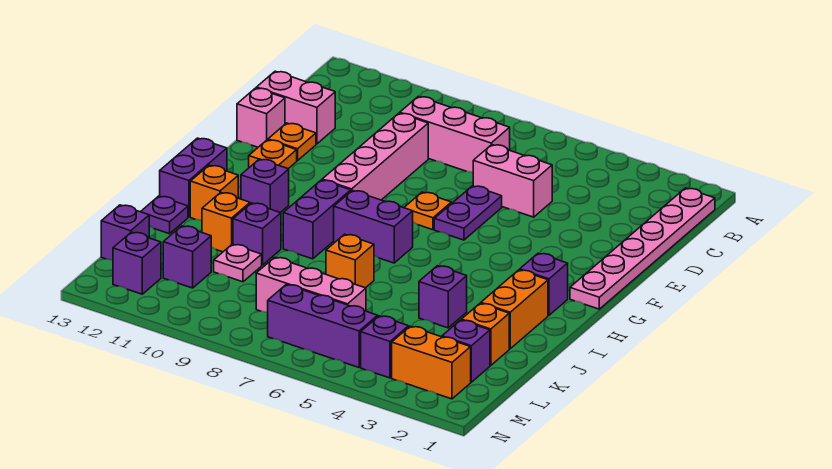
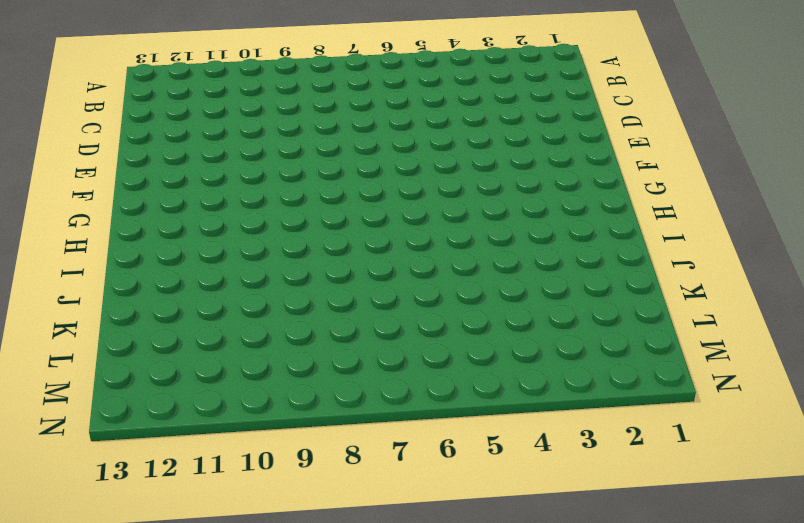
none -> pink 1x6 plate [570,188,715,309]
none -> pink 1x3 brick [400,96,510,173]
none -> pink 1x2 brick [473,145,552,217]
none -> pink 1x4 brick [322,113,428,200]

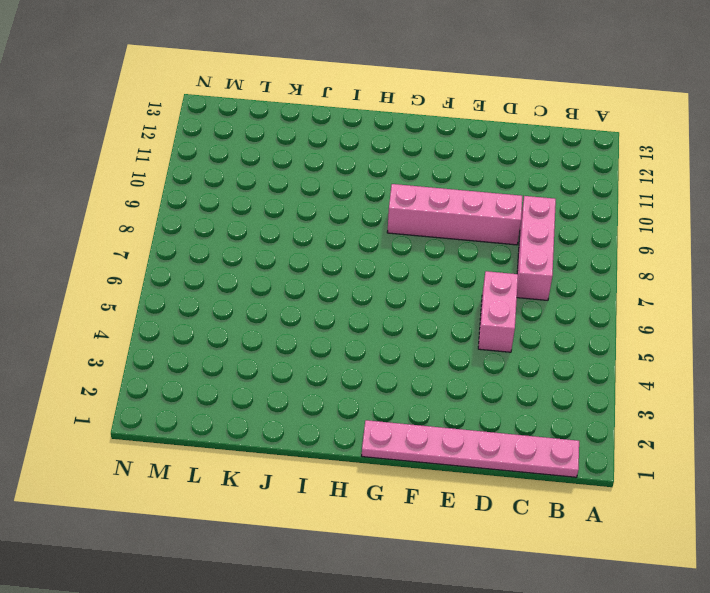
none -> pink 1x2 brick [256,71,335,144]
none -> purple 1x2 plate [434,186,502,240]
none -> orange 1x1 plate [268,123,316,161]
none -> pink 1x1 brick [237,88,285,147]

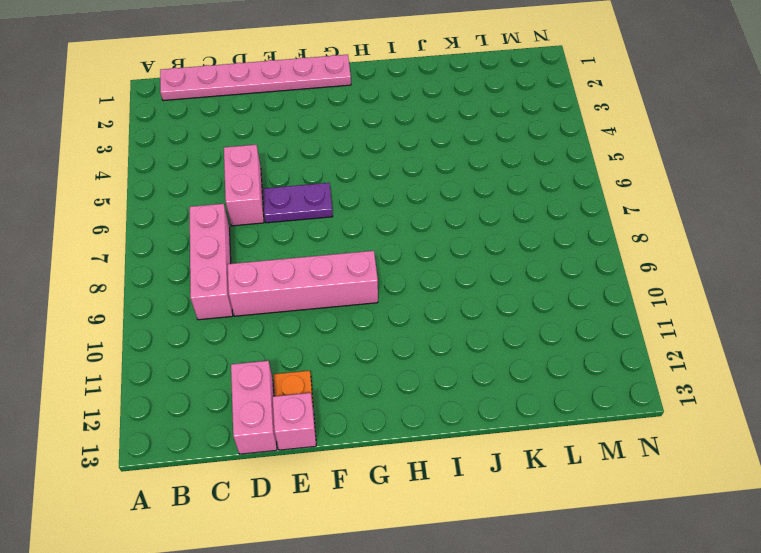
none -> orange 1x1 plate [404,192,451,230]
none -> orange 1x1 plate [249,140,297,169]
none -> purple 1x1 brick [520,253,568,315]
none -> purple 1x2 brick [334,190,413,263]

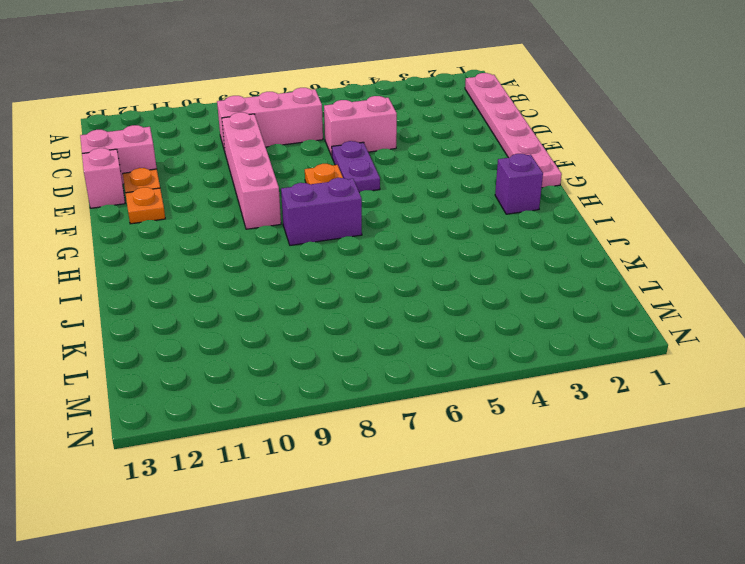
none -> purple 1x2 brick [283,180,351,259]
none -> purple 1x1 brick [241,159,289,213]
none -> purple 1x2 brick [160,138,227,217]
none -> orange 1x2 brick [481,270,548,349]

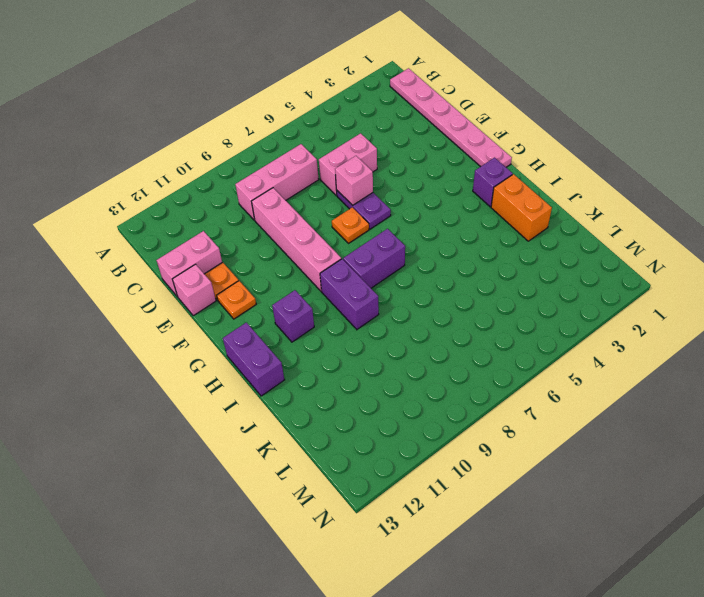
pink 1x1 brick [335,156,373,205] -> none
none -> orange 1x1 brick [190,165,238,221]
none -> purple 1x1 brick [419,266,467,328]
none -> orange 1x1 brick [326,234,374,288]
none -> purple 1x1 brick [233,203,281,265]

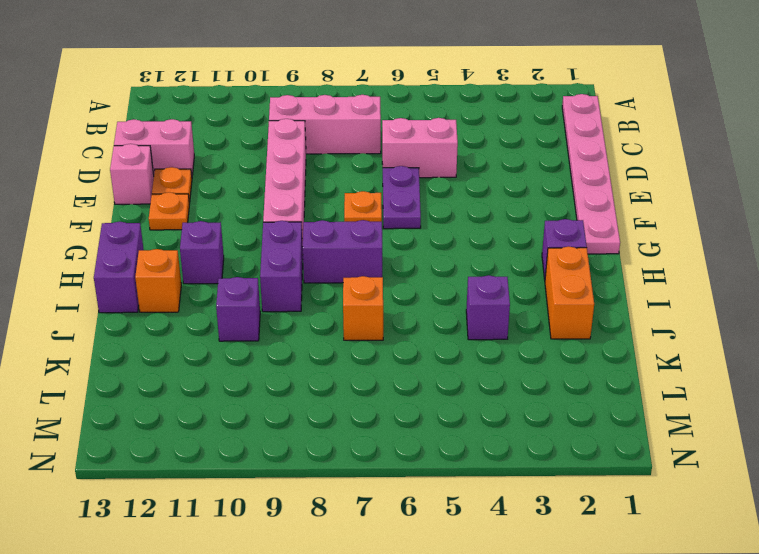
none -> orange 1x1 brick [202,192,250,252]
none -> purple 1x1 plate [141,196,188,234]
none -> orange 1x1 brick [461,303,509,366]
none -> pink 1x1 plate [214,244,262,282]

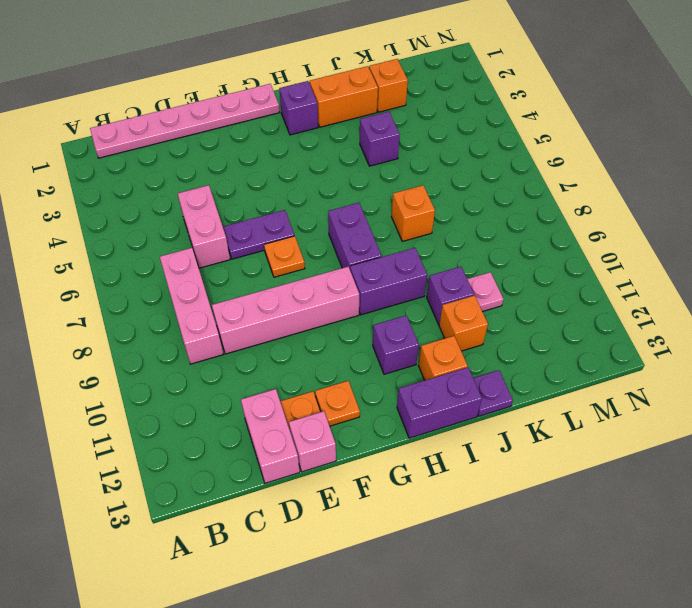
none -> purple 1x1 brick [442,320,490,382]
none -> pink 1x3 brick [256,257,366,313]
none -> purple 1x1 brick [163,226,211,288]
none -> purple 1x1 brick [101,205,149,260]

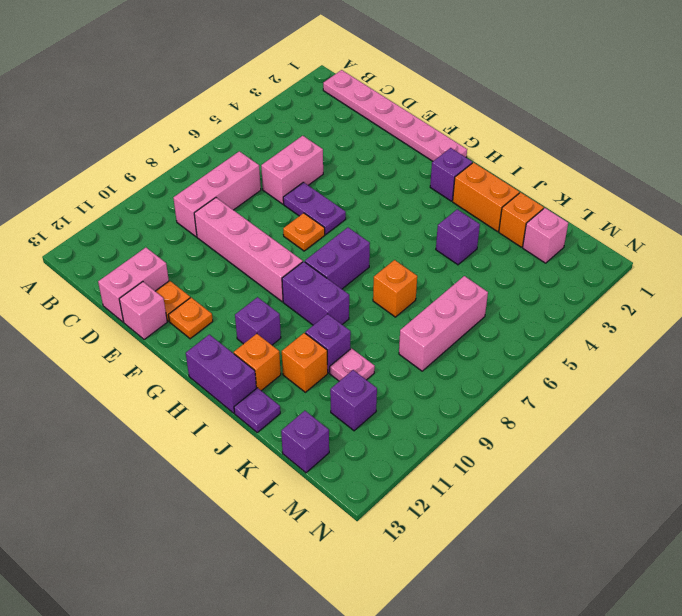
pink 1x1 brick [523,208,568,263] -> purple 1x1 brick [442,320,490,382]
none -> orange 1x2 brick [392,326,471,399]
none -> purple 1x1 brick [361,316,409,378]
none -> purple 1x3 brick [268,284,378,367]
none -> purple 1x1 brick [113,232,161,294]

